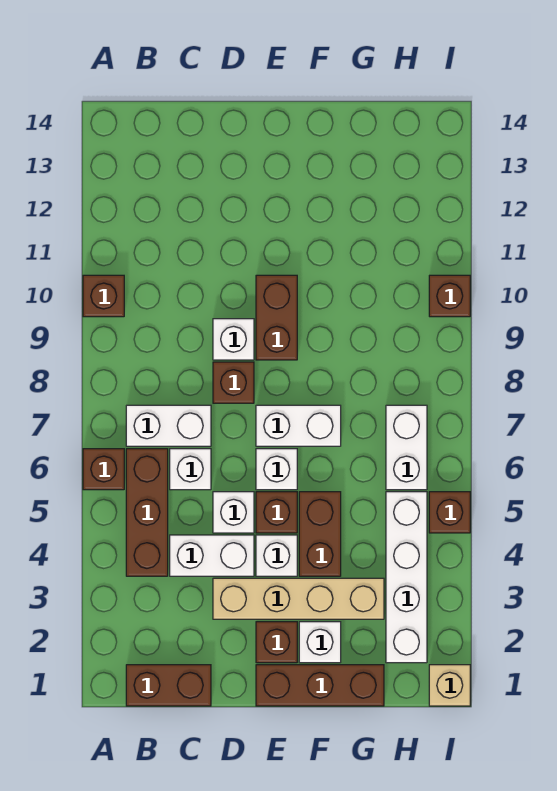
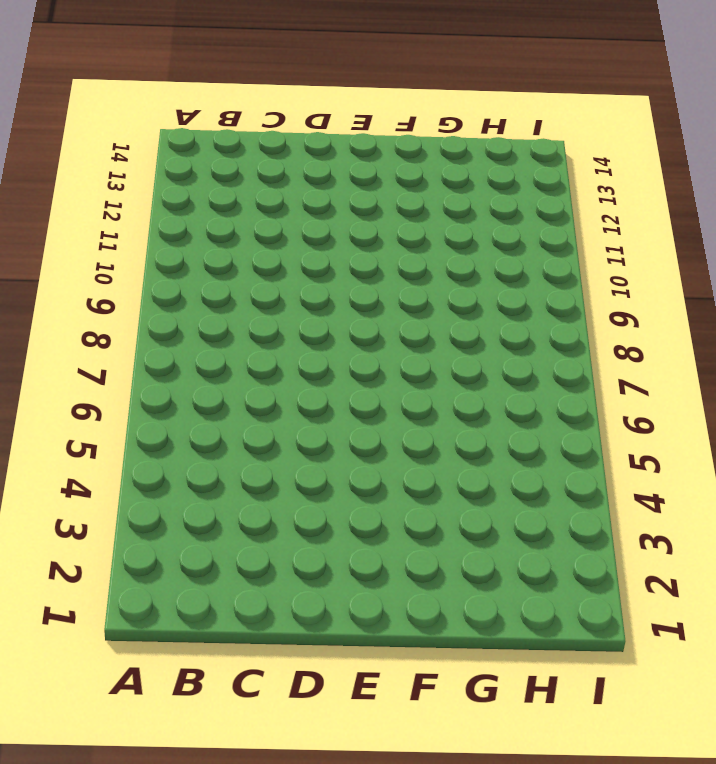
none -> brown 1x1 brick [83,449,124,490]
none -> brown 1x1 brick [83,275,124,317]
none -> brown 1x2 brick [126,665,211,706]

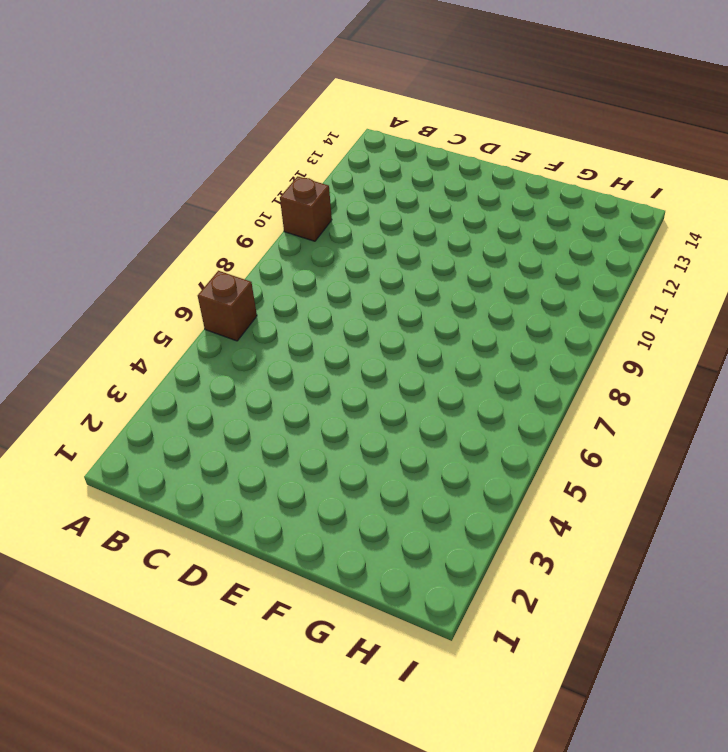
none -> brown 1x2 brick [126,665,211,706]
none -> brown 1x3 brick [126,449,168,576]
none -> white 1x2 brick [126,405,211,446]

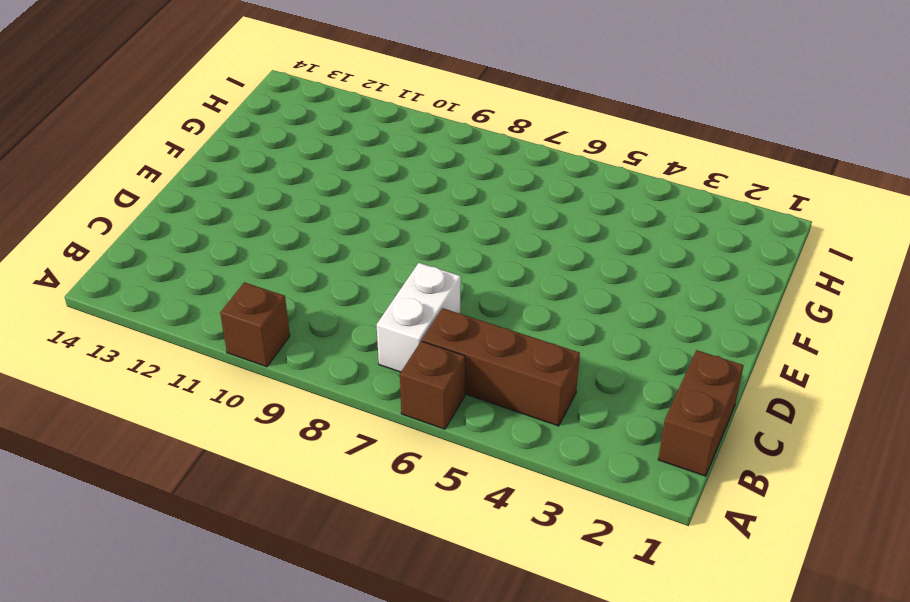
none -> white 1x2 brick [170,535,254,576]
none -> white 1x1 brick [170,449,211,490]
none -> tan 1x4 brick [213,578,384,619]

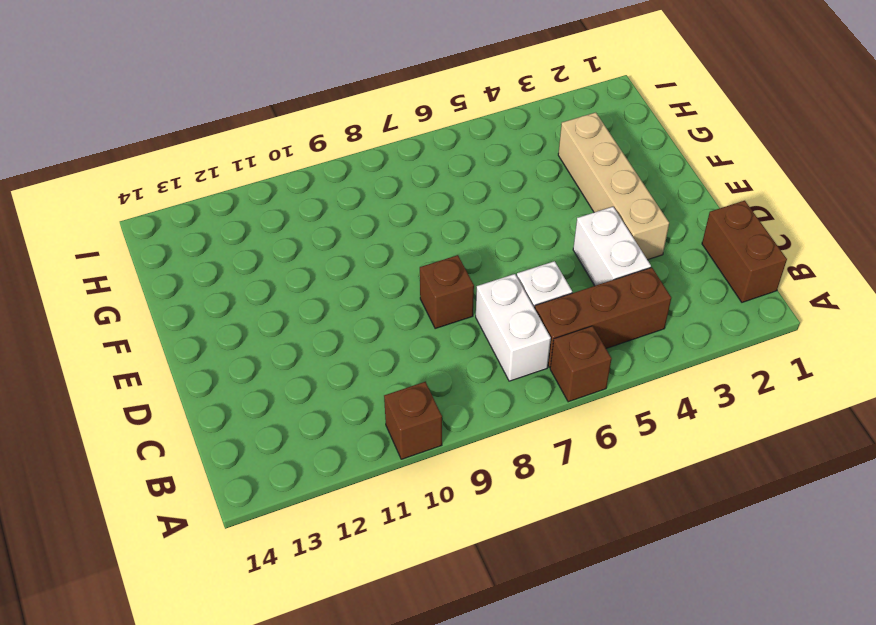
none -> white 1x1 brick [213,492,254,533]
none -> white 1x1 brick [213,319,254,360]
none -> brown 1x3 brick [256,665,384,706]

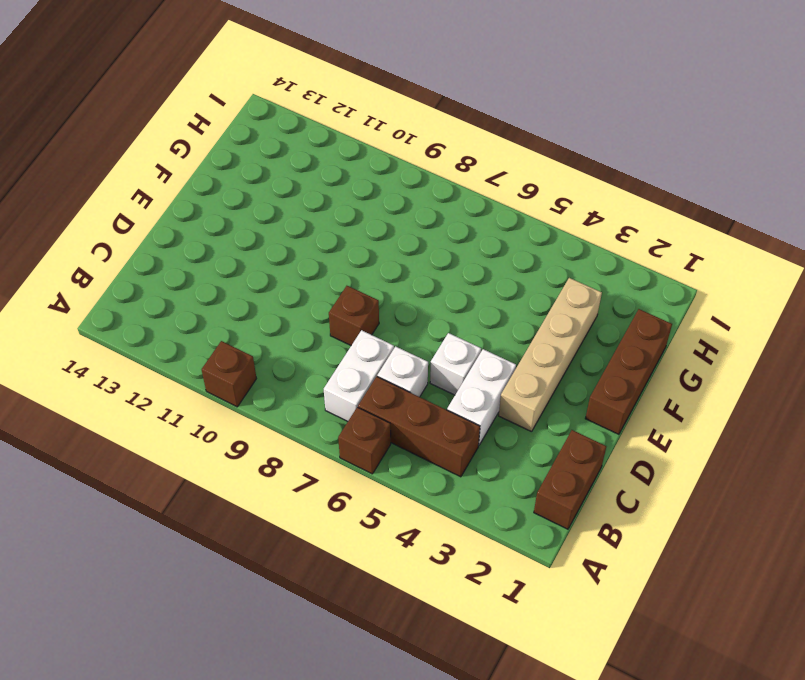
none -> white 1x1 brick [213,319,254,360]
none -> brown 1x1 brick [256,622,297,663]
none -> white 1x1 brick [256,535,297,576]

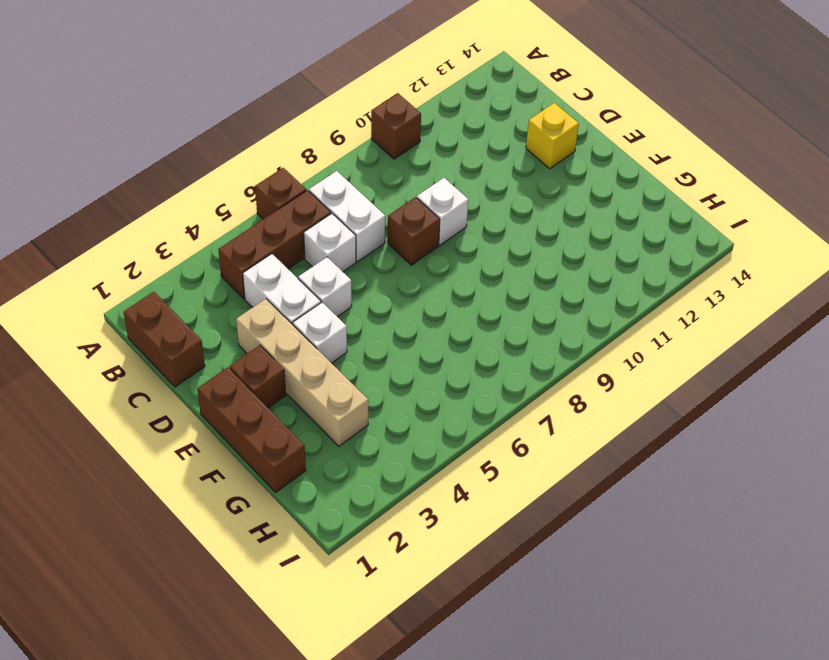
yellow 1x1 brick [526,103,579,169] -> none
none -> brown 1x1 brick [256,492,297,533]
none -> white 1x1 brick [256,449,297,490]
none -> white 1x2 brick [256,405,341,446]

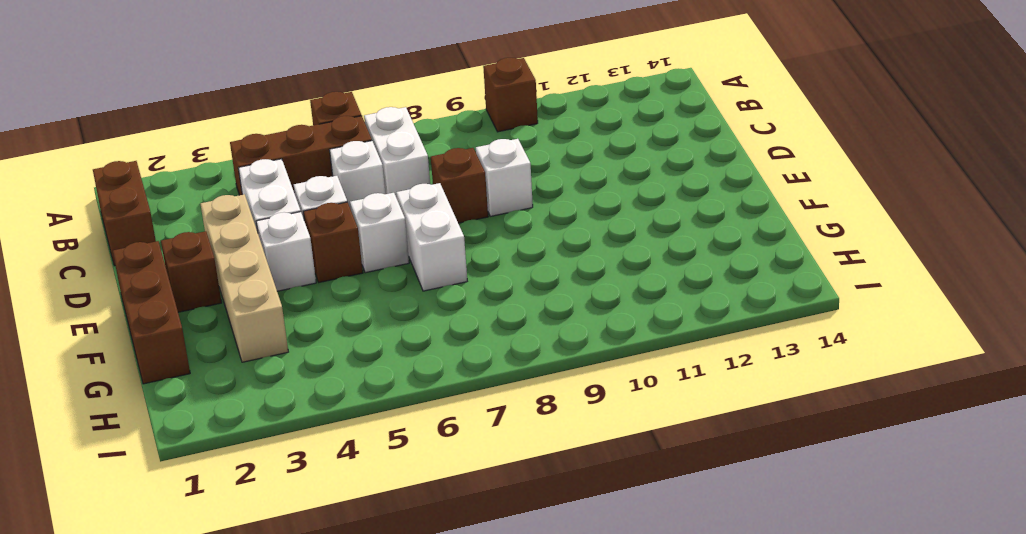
none -> brown 1x2 brick [256,275,297,360]
none -> white 1x1 brick [299,622,341,663]
none -> brown 1x2 brick [299,492,341,576]

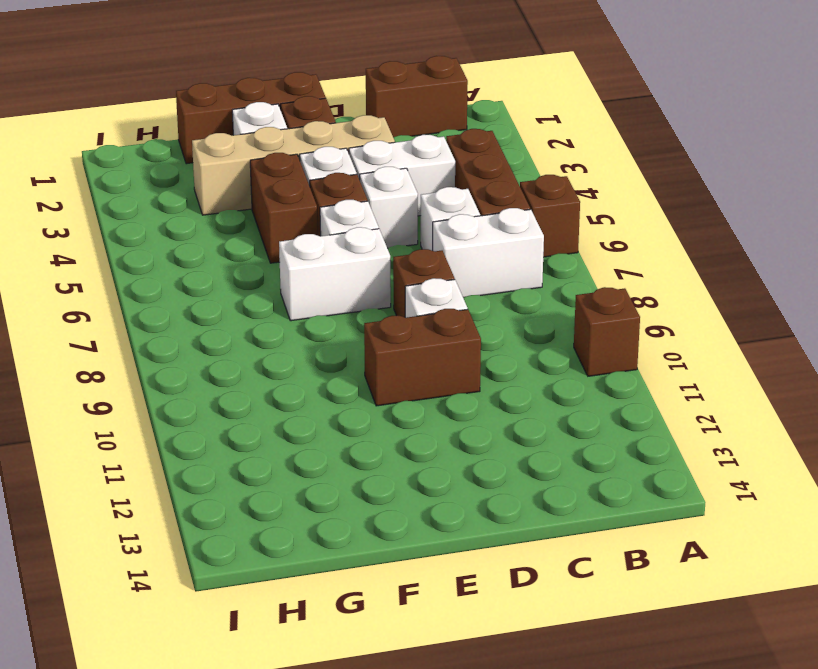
brown 1x2 brick [364,309,481,406] -> brown 1x2 brick turned to [256,275,297,360]
none -> white 1x4 brick [386,492,427,663]
none -> white 1x2 brick [386,405,427,490]
none -> tan 1x1 brick [429,665,470,706]

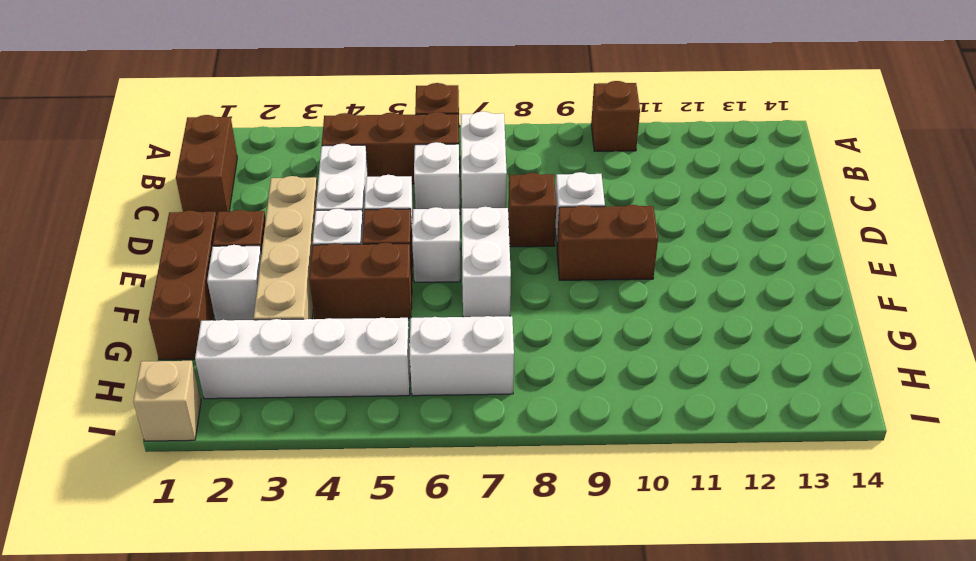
none -> brown 1x1 brick [429,492,470,533]
none -> brown 1x1 brick [429,275,470,317]

